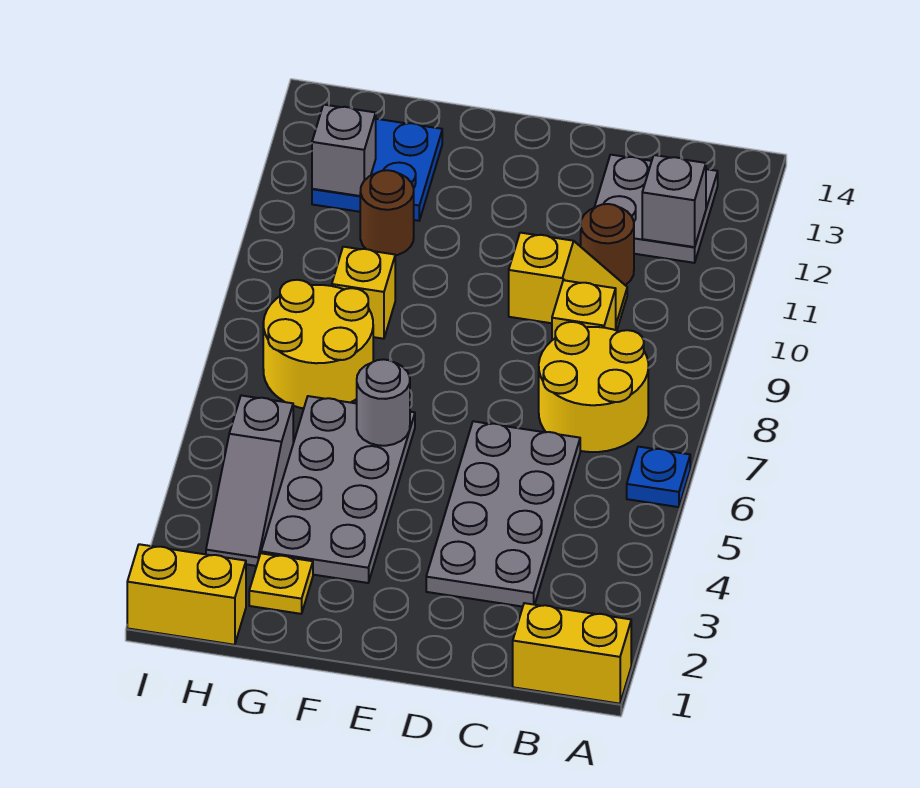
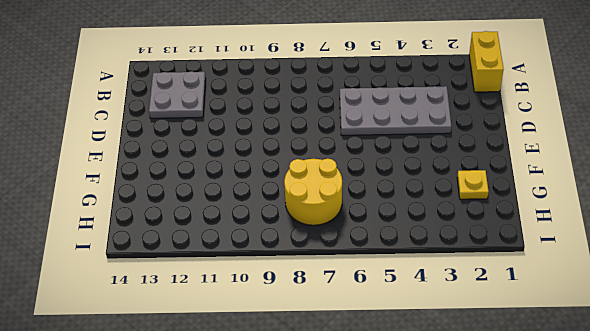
none -> blue 1x1 plate [627,447,690,507]
none -> yellow 2x2 round brick [539,322,648,452]
none -> yellow 1x1 brick [552,280,616,340]

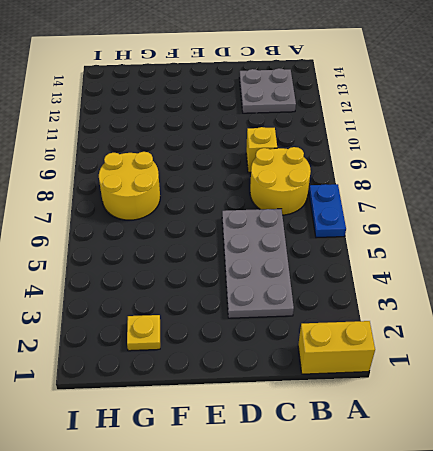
blue 1x2 plate [309,184,346,238] -> blue 1x1 plate [627,447,690,507]
none -> yellow 1x2 slope [509,233,627,331]
none -> brown 1x1 round brick [581,204,634,285]
none -> grey 2x4 plate [261,396,415,583]

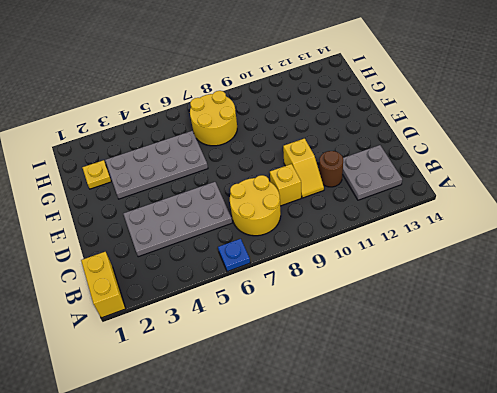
none -> yellow 1x1 brick [332,247,395,339]
none -> brown 1x1 round brick [360,170,414,255]
none -> blue 2x2 plate [312,119,442,221]

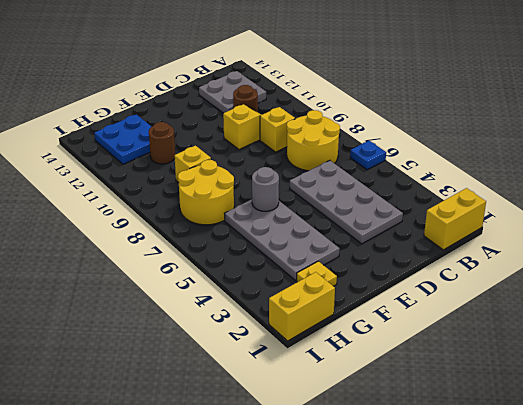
none -> grey 1x3 slope [206,395,293,566]
none -> grey 1x1 brick [642,155,706,247]
none -> grey 1x1 brick [312,105,376,196]

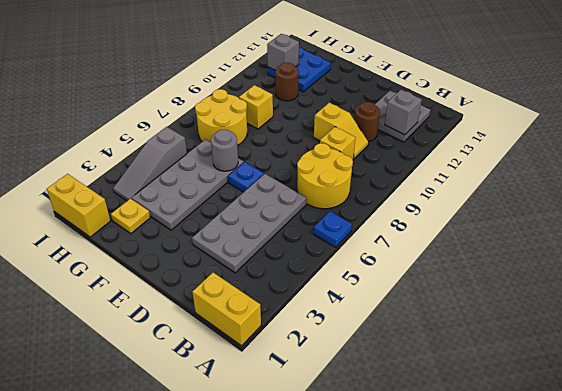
blue 1x1 plate [228,162,264,192] -> none

